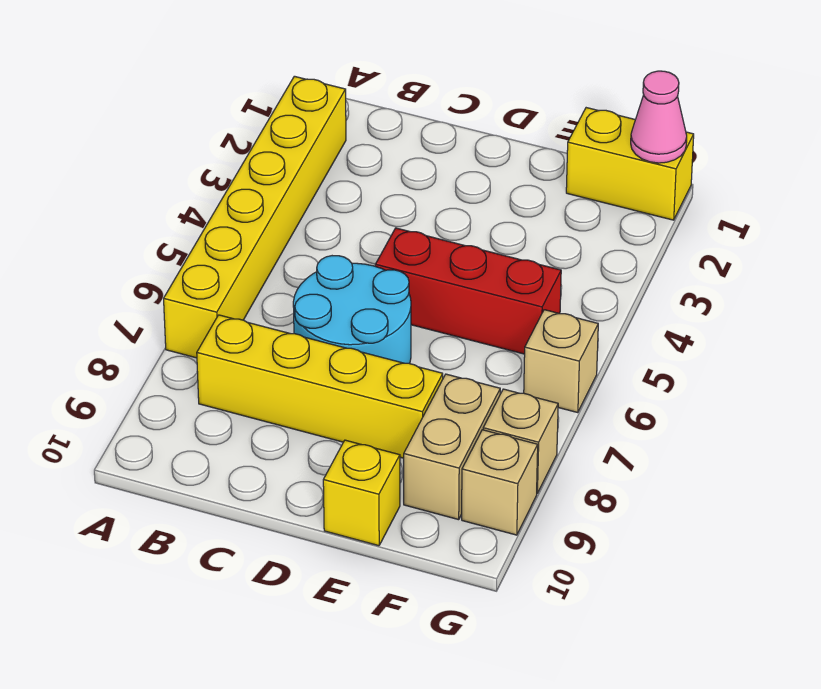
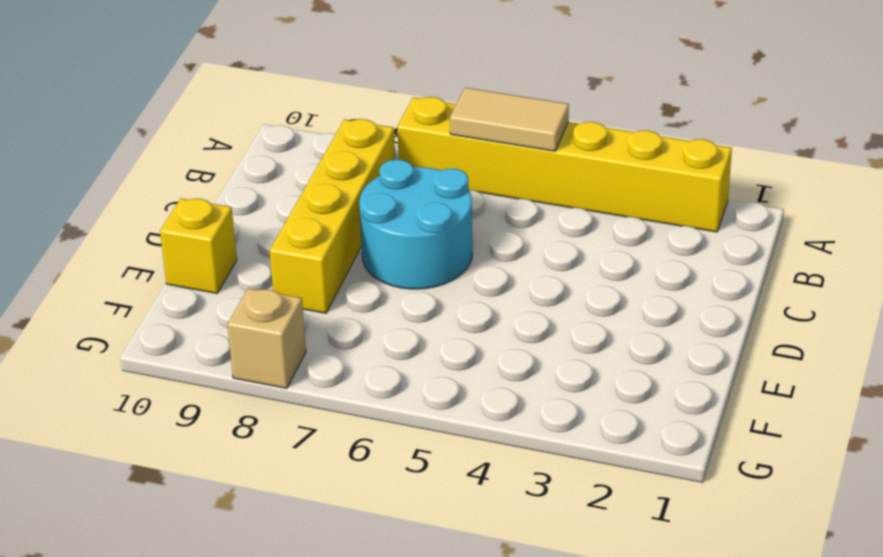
tan 1x2 tile [450,88,569,151] -> none
none -> red 1x3 brick [375,228,561,354]
none -> yellow 1x2 brick [566,108,694,220]

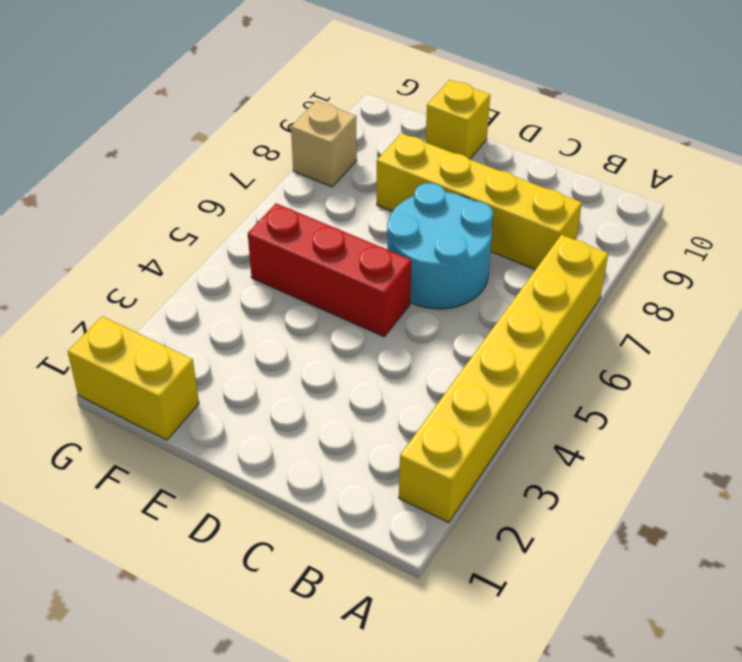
none -> tan 1x2 brick [404,374,500,520]
none -> tan 1x1 brick [524,310,598,413]

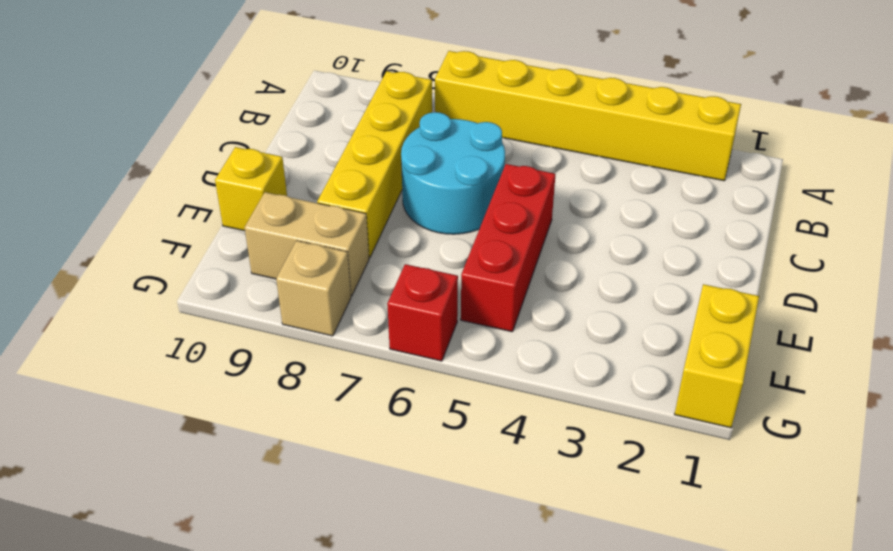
red 1x1 brick [387,264,458,361] -> tan 1x1 brick [524,310,598,413]
none -> tan 1x1 brick [462,430,538,535]
none -> pink 1x1 cone [631,71,687,163]

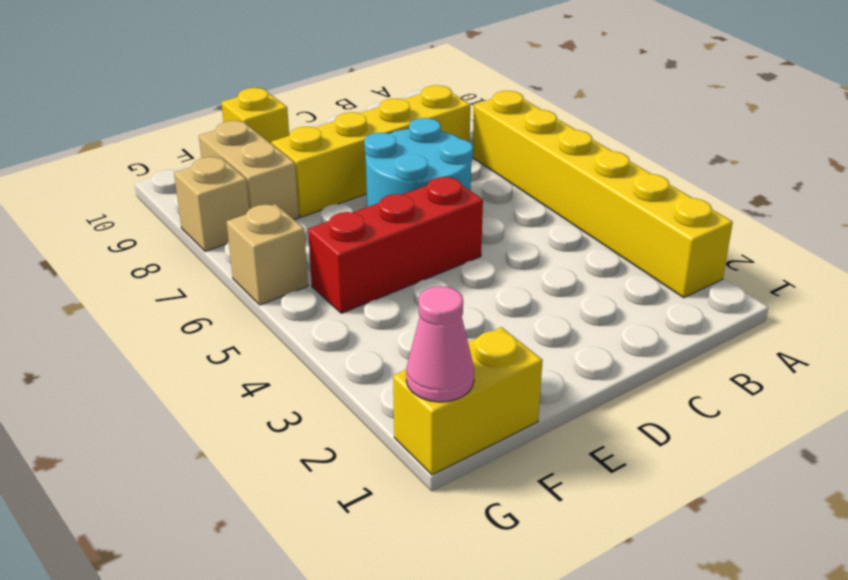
none -> tan 1x1 brick [462,430,538,535]

